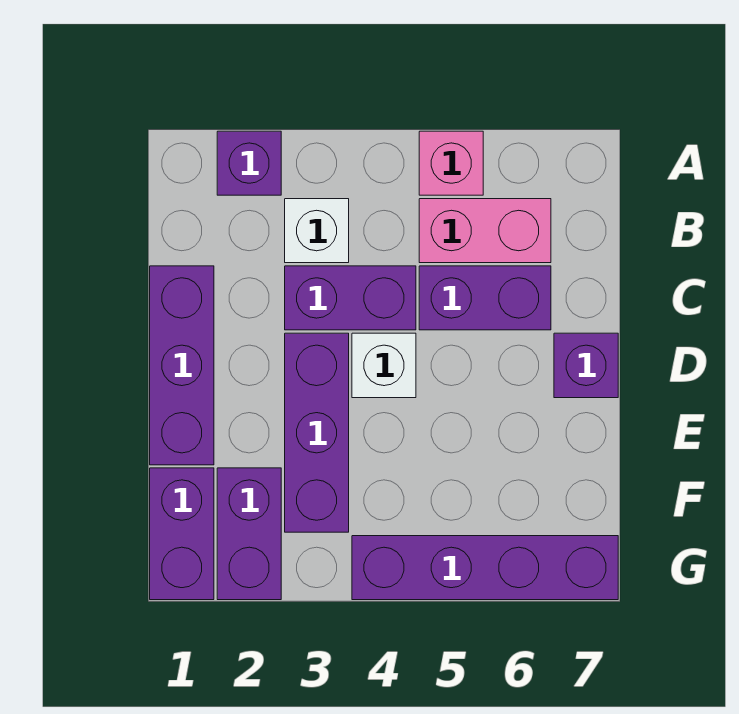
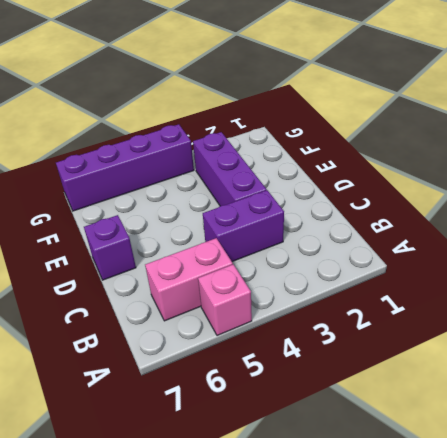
none -> purple 1x1 brick [217,131,281,195]
none -> white 1x1 brick [285,199,349,263]
none -> purple 1x3 brick [150,266,214,465]

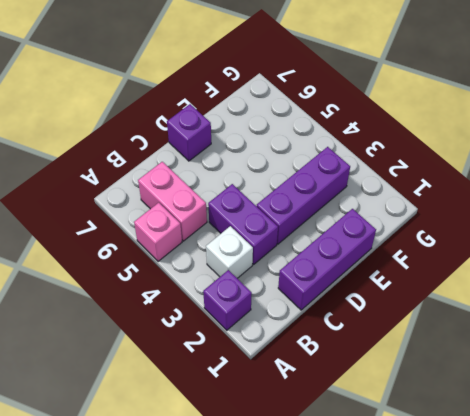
none -> purple 1x2 brick [419,266,551,330]
none -> white 1x1 brick [352,333,416,398]
none -> purple 1x2 brick [150,468,214,600]

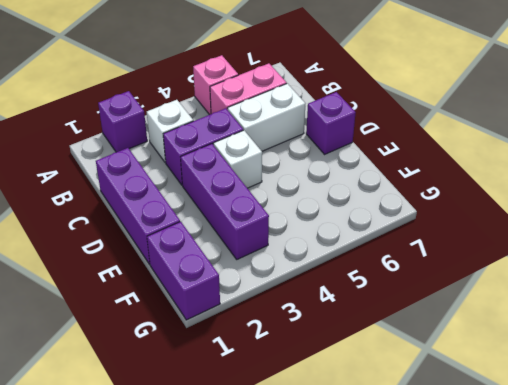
white 1x2 brick [228,83,305,151] -> purple 1x2 brick [419,266,551,330]
none -> purple 1x2 brick [217,468,281,600]
none -> purple 1x4 brick [352,536,618,600]

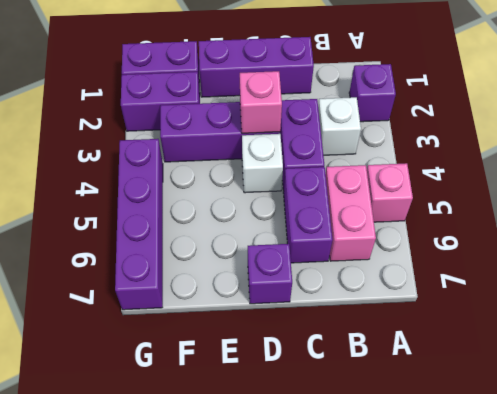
pink 1x1 brick [240,71,282,133] -> none

